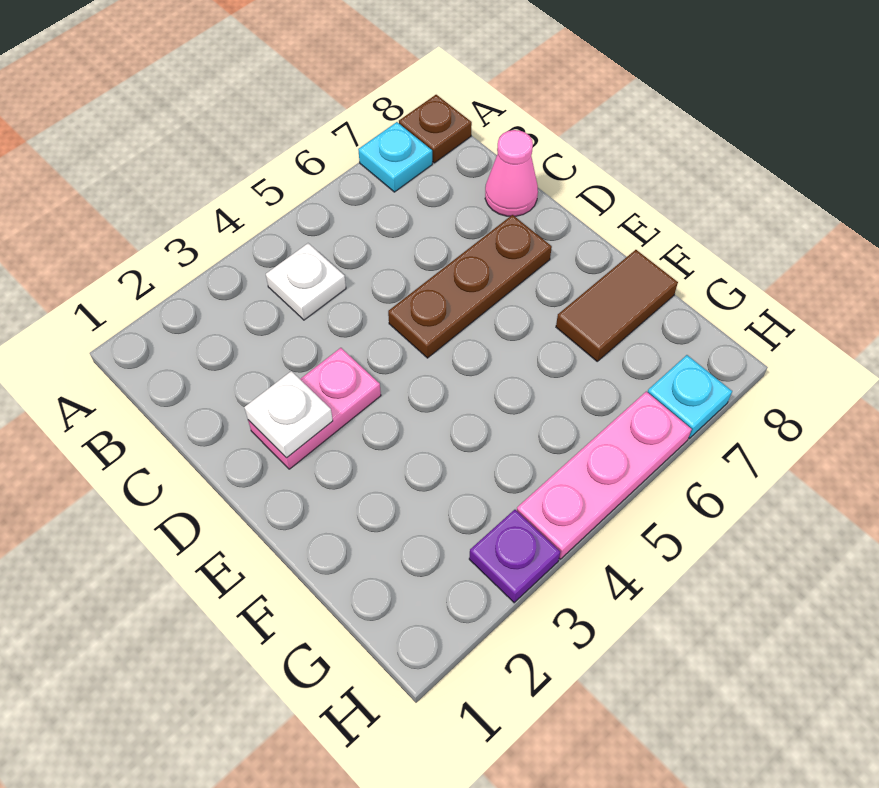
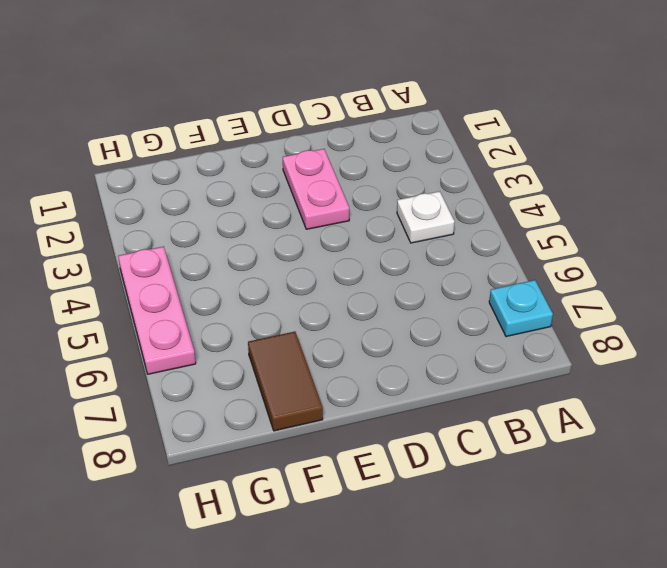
none -> brown 1x1 plate [399,95,472,163]
none -> pink 1x1 cone [485,130,538,216]

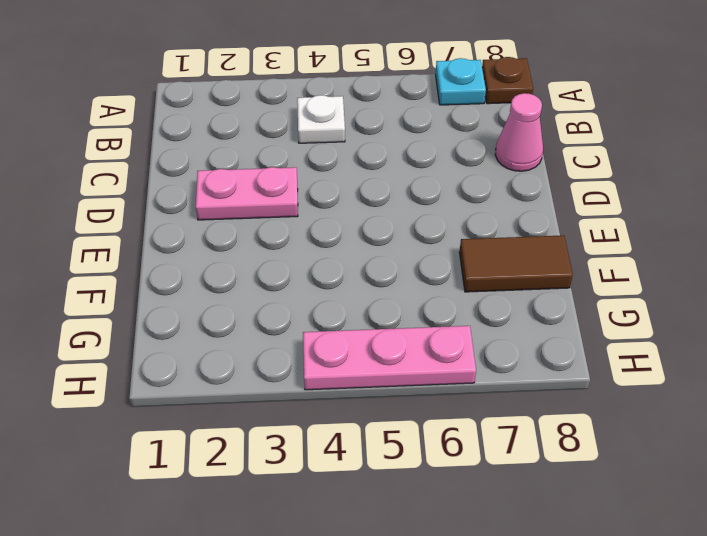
none -> brown 1x3 plate [388,215,552,358]
none -> purple 1x1 plate [469,510,560,603]

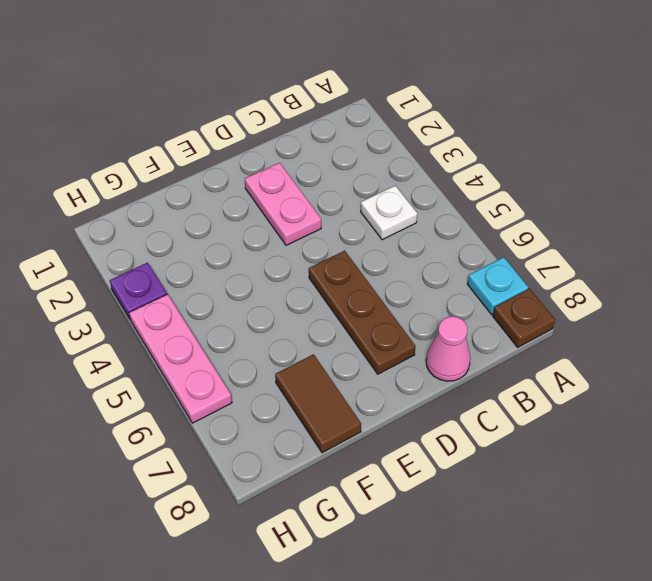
none -> cyan 1x1 plate [648,355,732,438]
none -> white 1x1 plate [244,371,333,458]

